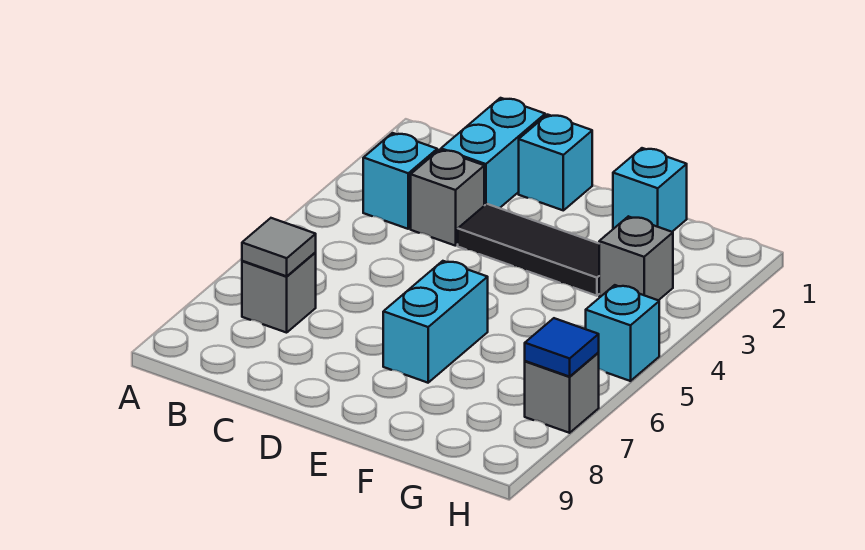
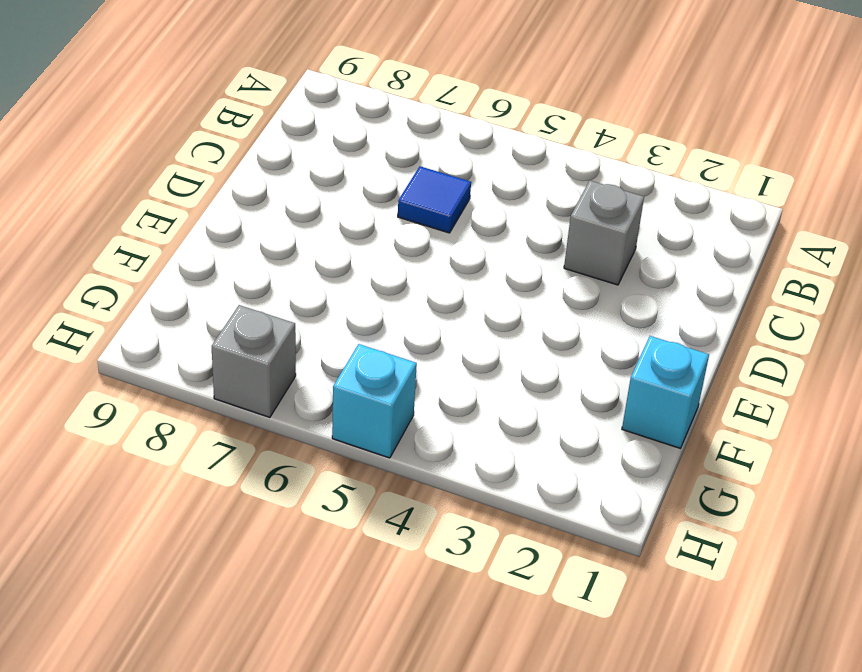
blue 1x1 tile [398,166,471,233] -> blue 1x1 tile moved to [525,318,599,377]
none -> cyan 1x1 brick [363,133,437,229]
none -> grey 1x1 brick [242,253,316,333]
none -> cyan 1x2 brick [441,98,545,208]

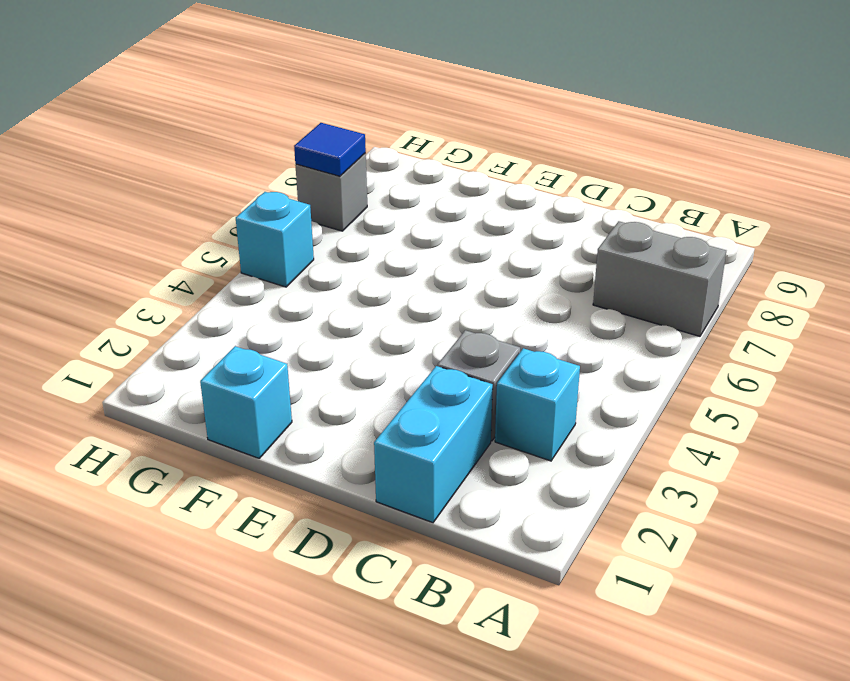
grey 1x2 brick [593,221,726,336] -> grey 1x1 brick [242,253,316,333]
none -> cyan 1x1 brick [519,115,592,210]
none -> black 1x3 tile [458,204,599,296]
none -> cyan 1x2 brick [383,261,488,383]

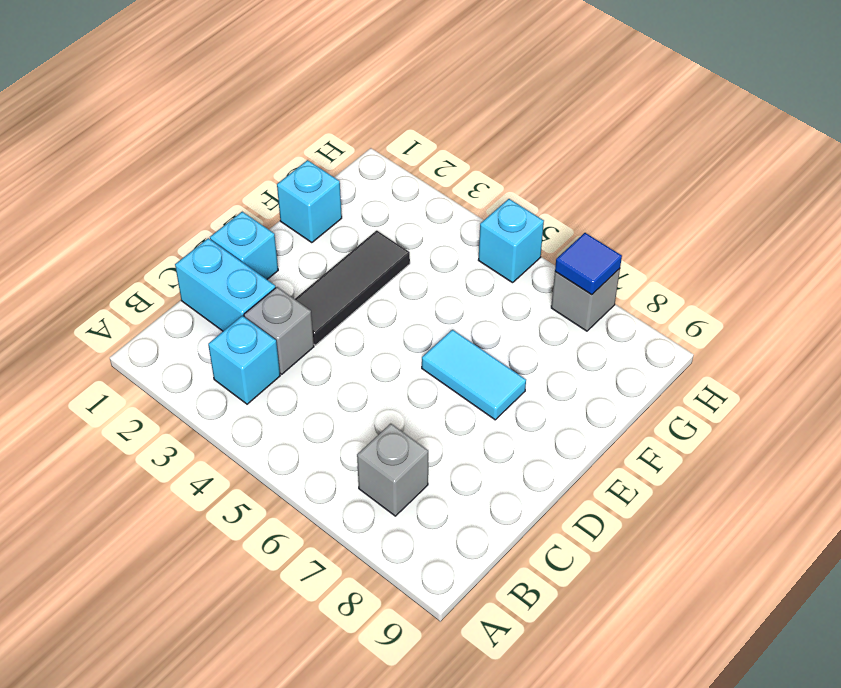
cyan 1x2 tile [422,330,526,420] -> cyan 1x2 brick [383,261,488,383]
none -> grey 1x1 brick [599,216,673,300]
none -> grey 1x1 tile [242,218,316,276]

